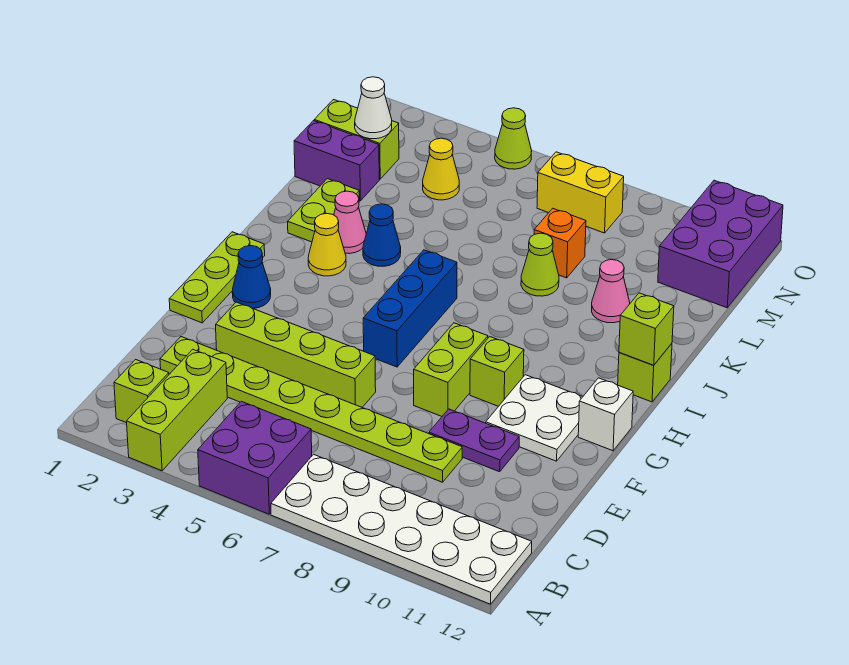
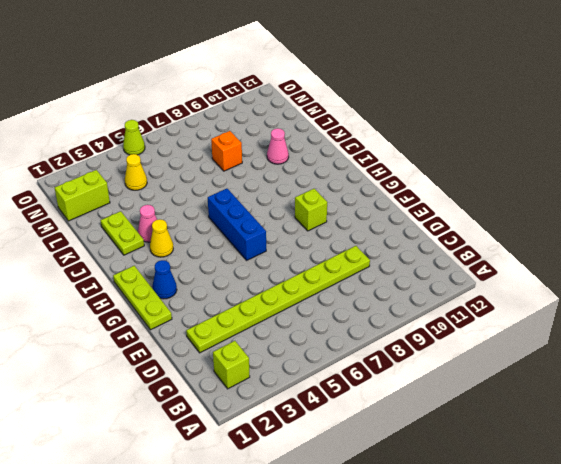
none -> lime 1x3 brick [127,349,227,471]
none -> purple 2x2 brick [198,401,312,514]
none -> white 2x6 plate [271,454,532,604]
none -> lime 1x4 brick [216,302,376,407]

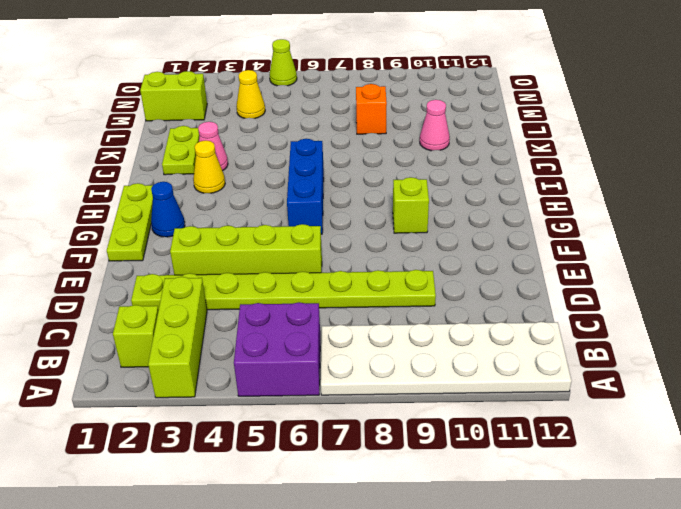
none -> purple 1x2 plate [429,409,519,472]
none -> lime 1x2 brick [414,323,488,416]
none -> white 2x2 plate [486,375,582,461]
none -> white 1x1 brick [578,378,633,451]

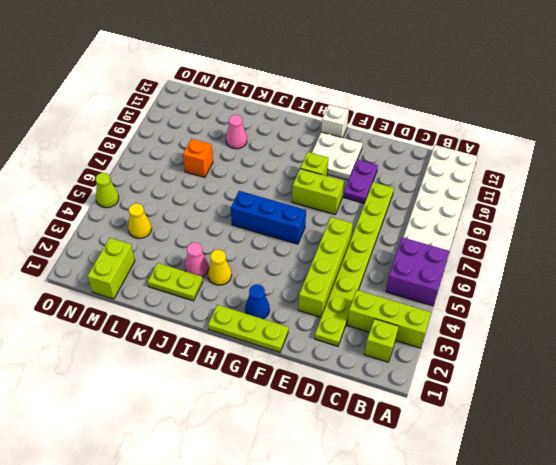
none -> lime 1x1 brick [618,344,672,402]
none -> blue 1x1 cone [363,204,401,266]
none -> lime 1x1 cone [521,233,559,296]
none -> purple 1x2 brick [294,121,379,201]

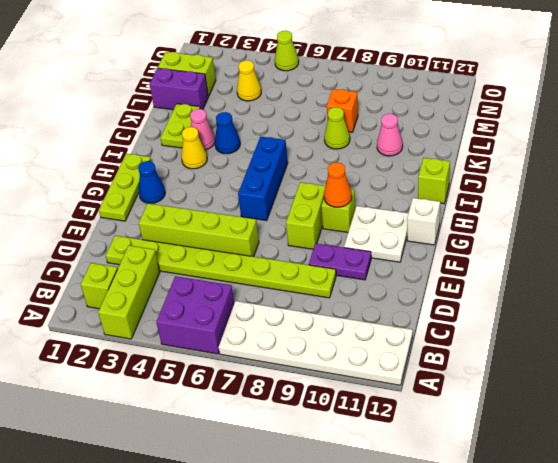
orange 1x1 cone [324,162,352,207] -> none
none -> purple 2x3 brick [658,180,783,308]
none -> yellow 1x2 brick [537,152,624,233]
none -> lime 1x1 brick [619,293,674,365]
none -> white 1x1 cone [355,77,392,139]

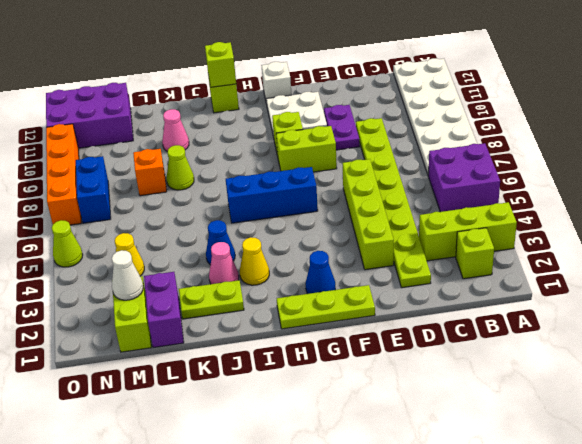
blue 1x2 brick [76,156,111,223] -> yellow 1x2 brick [537,152,624,233]
orange 1x4 brick [46,124,81,225] -> none

